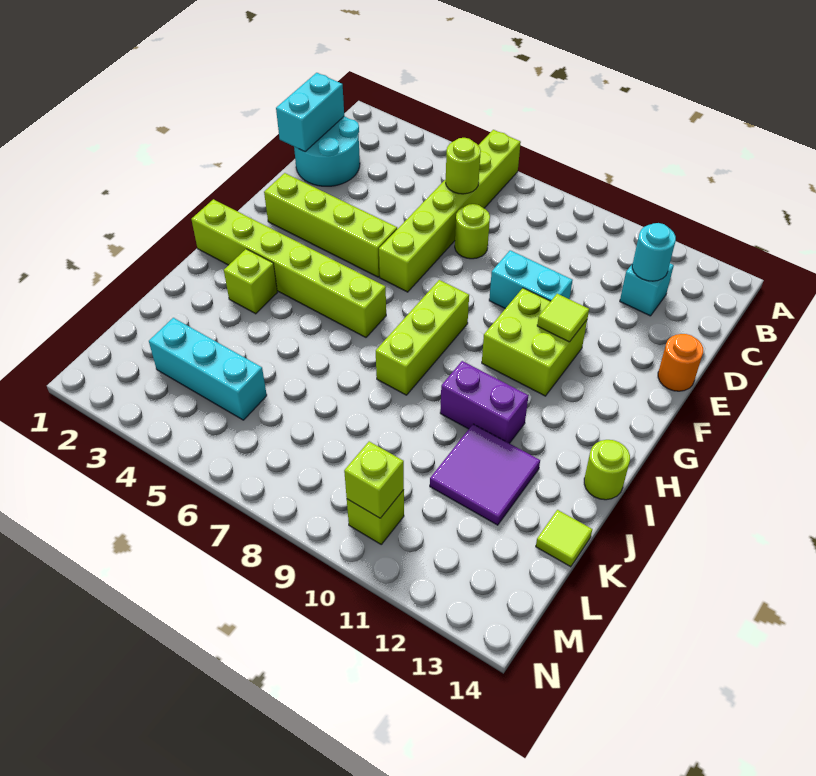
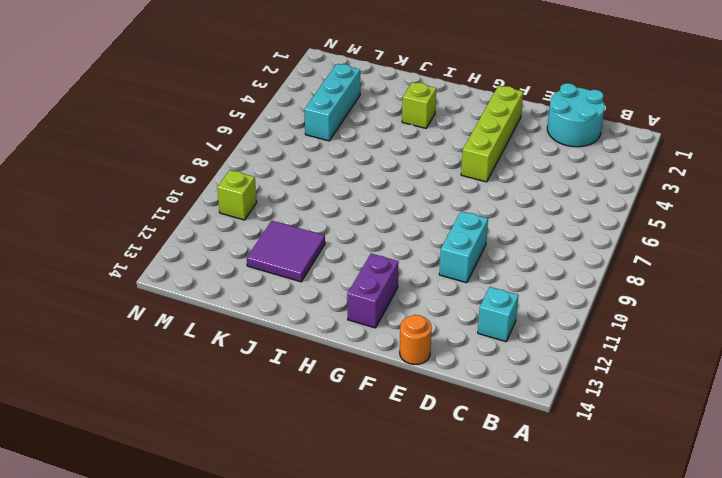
purple 1x2 brick [347,254,399,328] -> purple 1x2 brick moved to [440,361,528,443]
none -> lime 1x6 brick [379,130,521,292]
none -> lime 1x1 round brick [455,204,490,259]
none -> lime 2x2 brick [482,288,587,396]

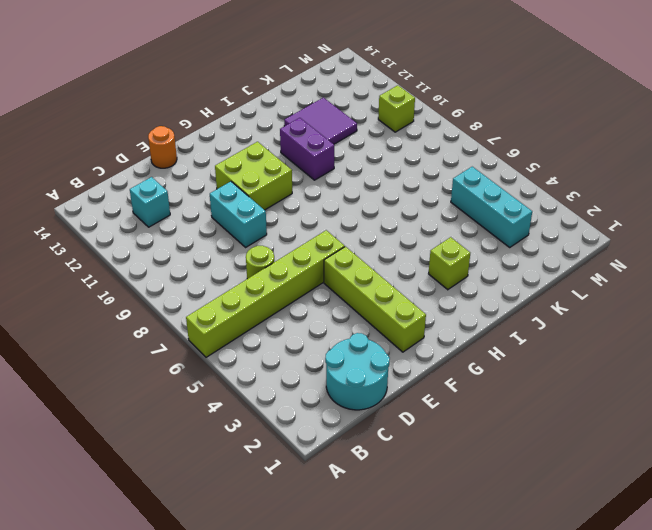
none -> lime 1x3 brick [376,280,469,395]
none -> lime 1x6 brick [191,199,386,337]
none -> lime 1x1 round brick [584,440,630,500]

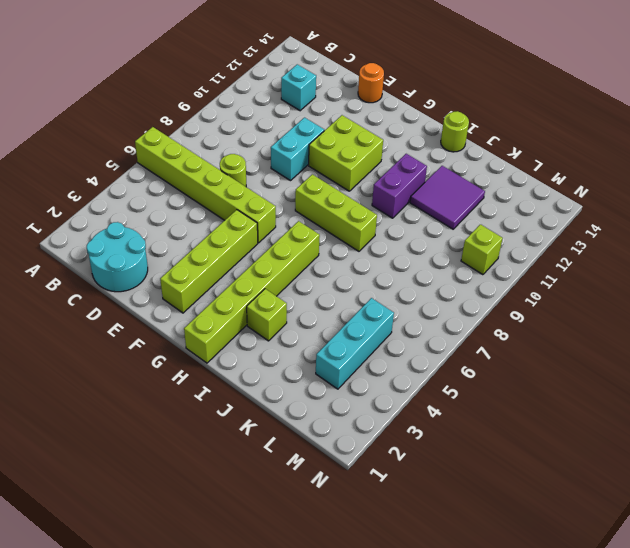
none -> lime 1x1 tile [536,510,592,567]
none -> cyan 1x2 brick [276,73,344,152]
none -> lime 1x1 round brick [446,138,481,194]

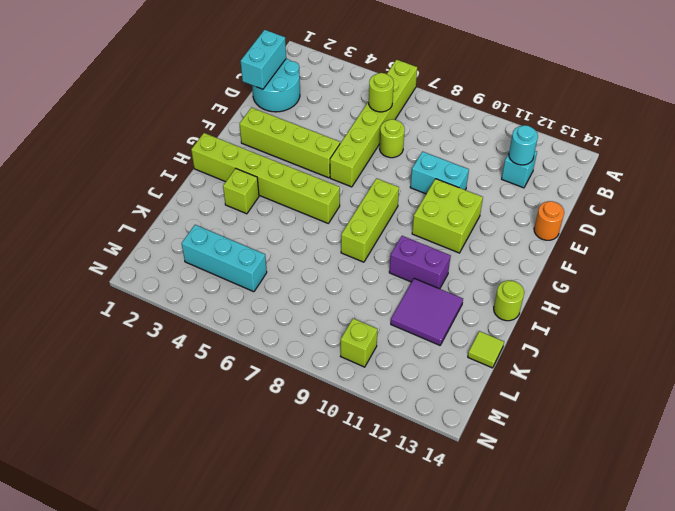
none -> lime 1x1 tile [537,294,589,342]
none -> lime 1x1 brick [344,441,404,518]

